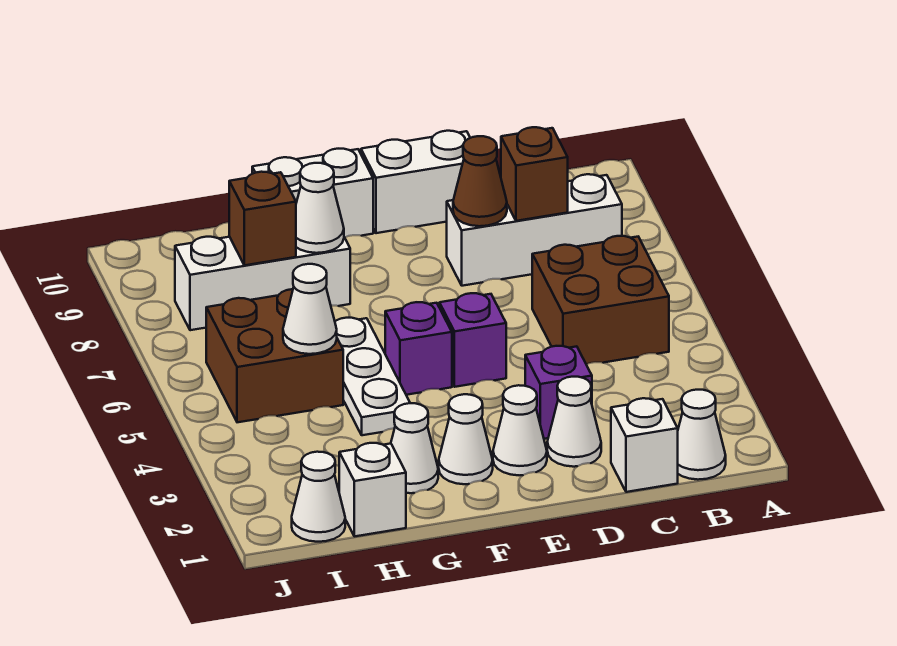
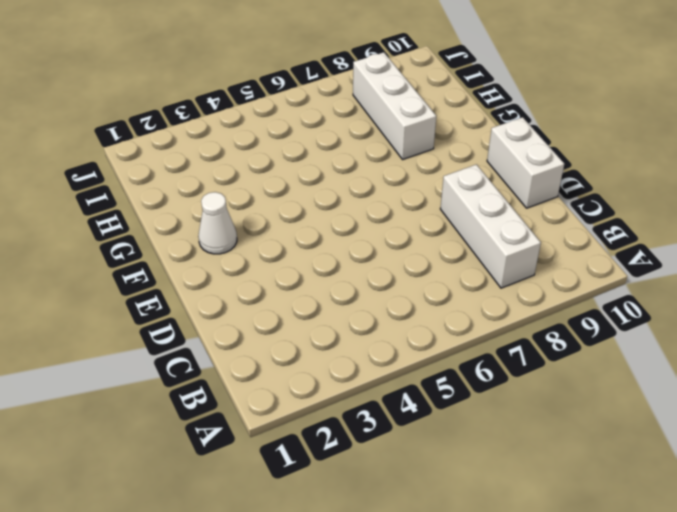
none -> white 1x1 cone [678,390,726,480]
none -> brown 2x2 brick [532,236,669,364]
none -> white 1x1 brick [611,398,678,492]

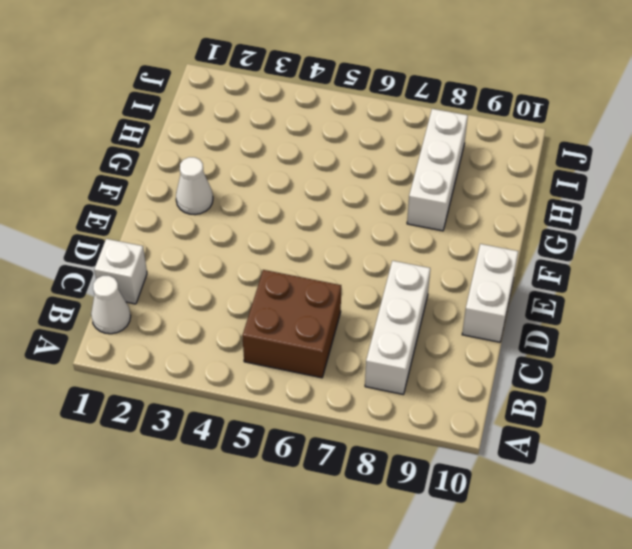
none -> white 1x1 cone [547,377,601,467]
none -> purple 1x1 brick [525,346,592,439]
none -> white 1x1 cone [493,385,547,475]

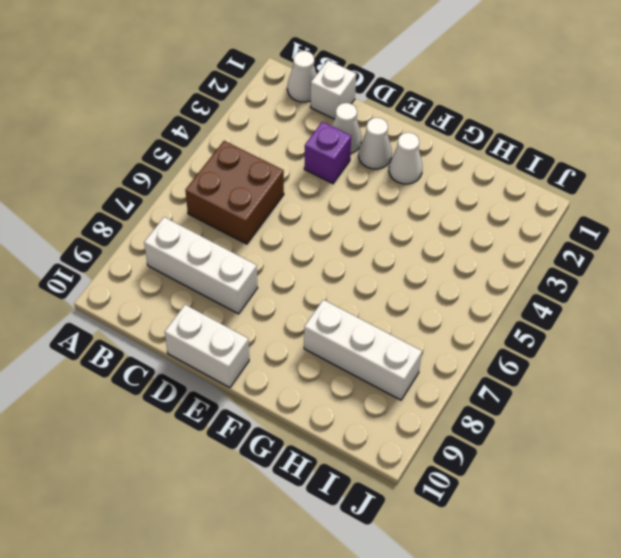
none -> purple 1x1 brick [439,293,506,387]
none -> purple 1x1 brick [385,302,452,395]
none -> white 1x2 brick [252,149,373,237]

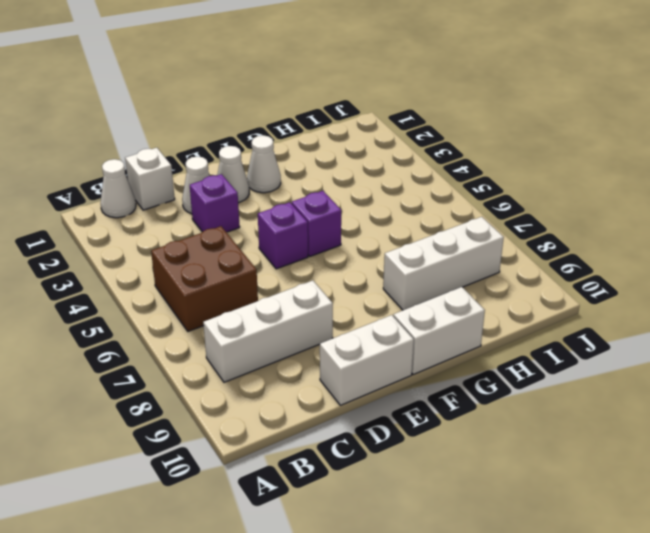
none -> white 1x1 cone [391,403,438,493]
none -> white 1x3 plate [335,318,410,435]
none -> white 1x1 brick [339,443,406,536]

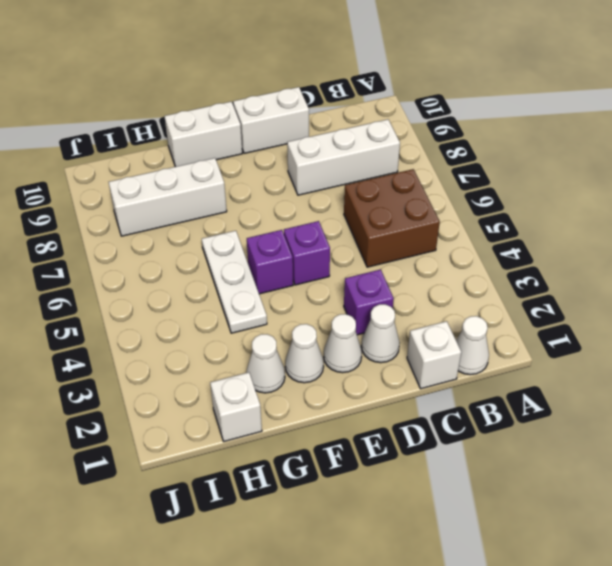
none -> brown 2x2 brick [206,289,343,422]
none -> white 1x1 cone [292,452,345,542]
none -> brown 1x1 brick [501,127,568,221]

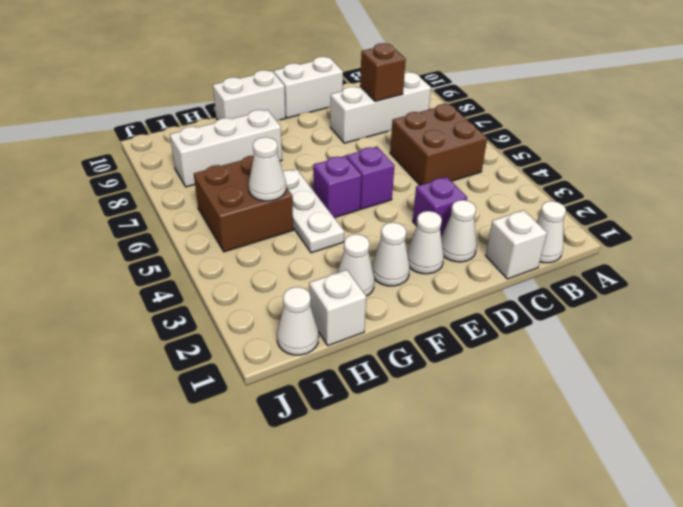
none -> brown 1x1 cone [453,136,507,226]
none -> white 1x1 cone [296,163,344,253]
none -> brown 1x1 brick [229,172,296,265]

